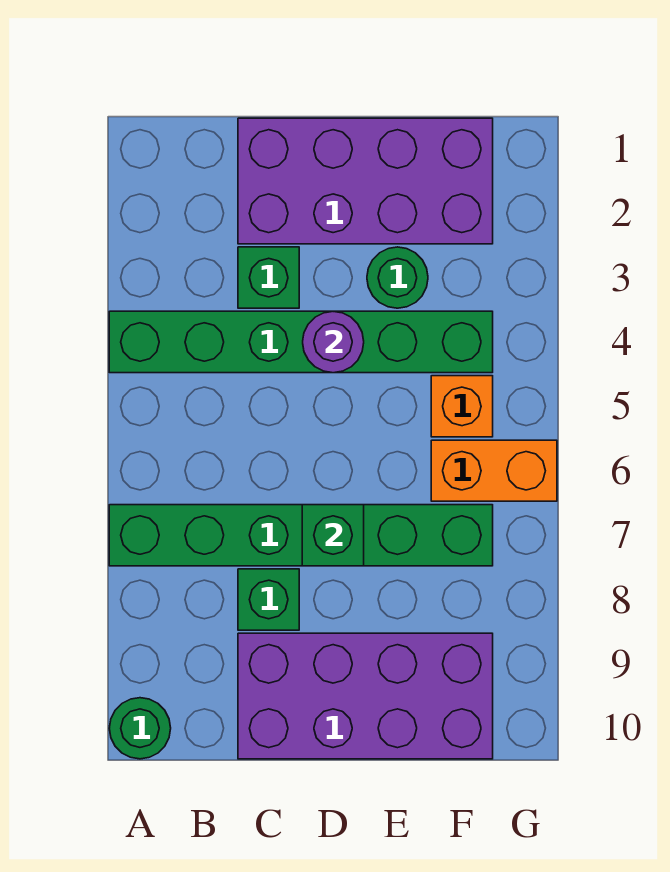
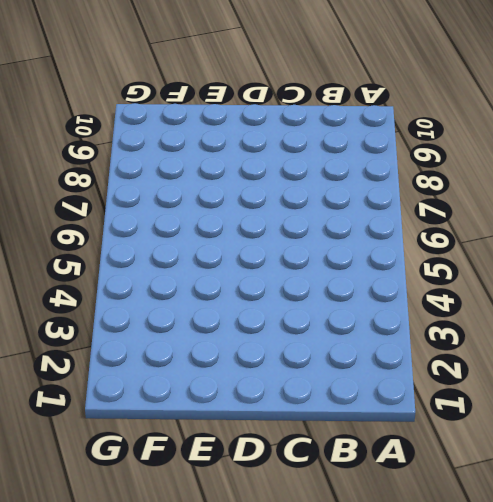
none -> green 1x6 brick [109,311,493,373]
none -> green 1x6 brick [109,505,493,566]
none -> green 1x1 round brick [109,698,171,759]

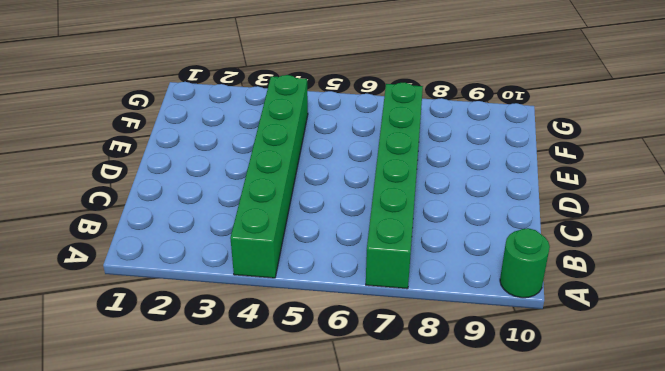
none -> purple 2x4 brick [238,118,493,244]
none -> green 1x1 brick [238,247,299,308]
none -> green 1x1 brick [238,569,299,630]

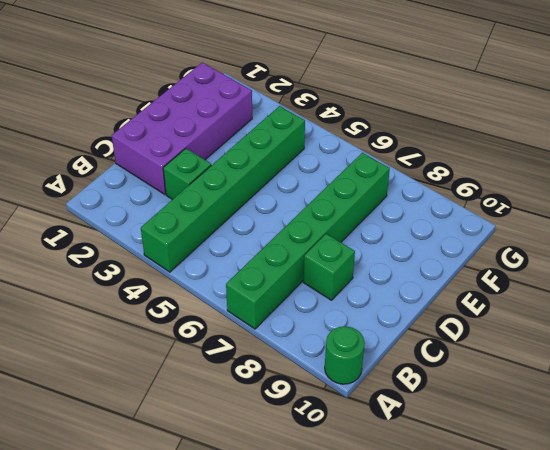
none -> purple 2x4 brick [238,633,493,759]
none -> green 1x1 round brick [367,247,428,308]
none -> orange 1x1 brick [431,376,493,437]

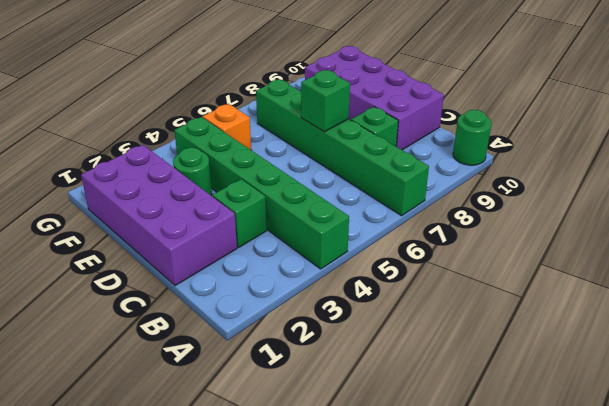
none -> orange 1x2 brick [431,440,557,501]
none -> purple 1x1 round brick [303,311,364,373]

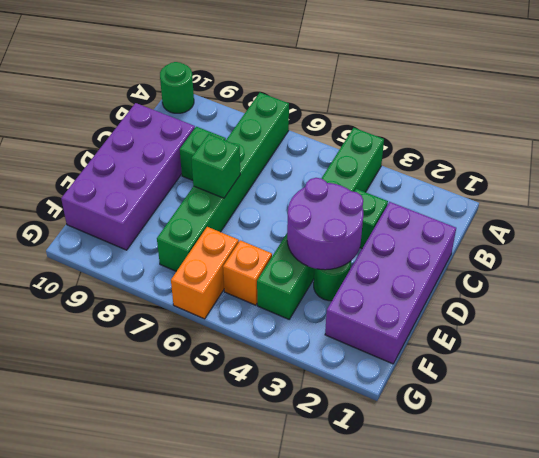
purple 2x2 round brick [287,178,363,270] -> purple 1x1 round brick [303,311,364,373]

